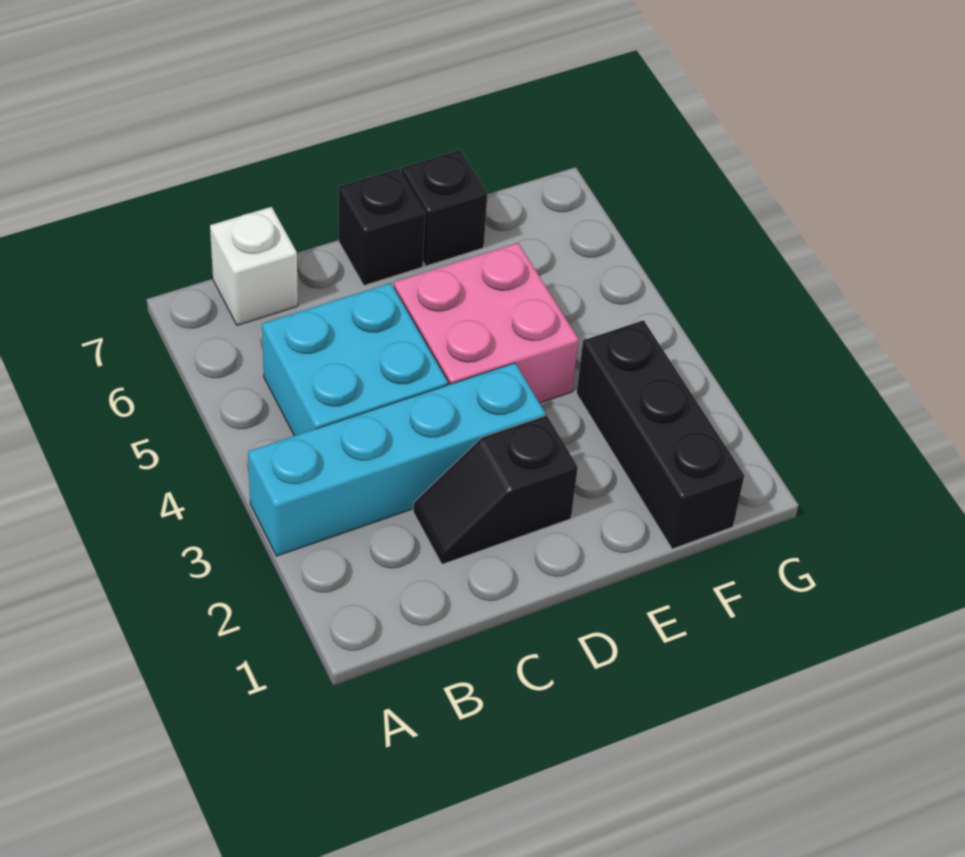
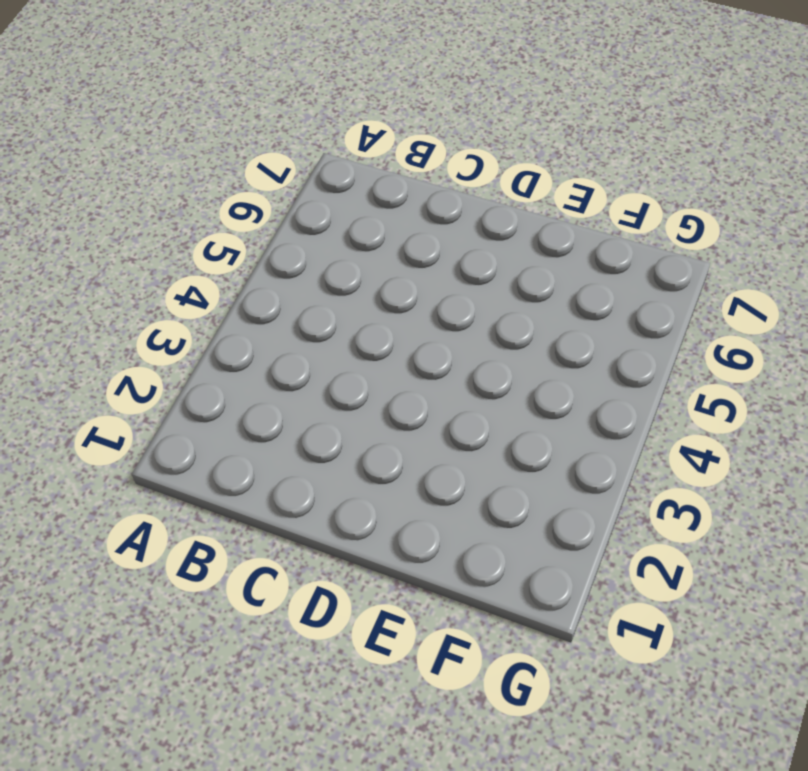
none -> cyan 1x4 brick [248,363,545,556]
none -> cyan 2x2 brick [262,283,448,436]

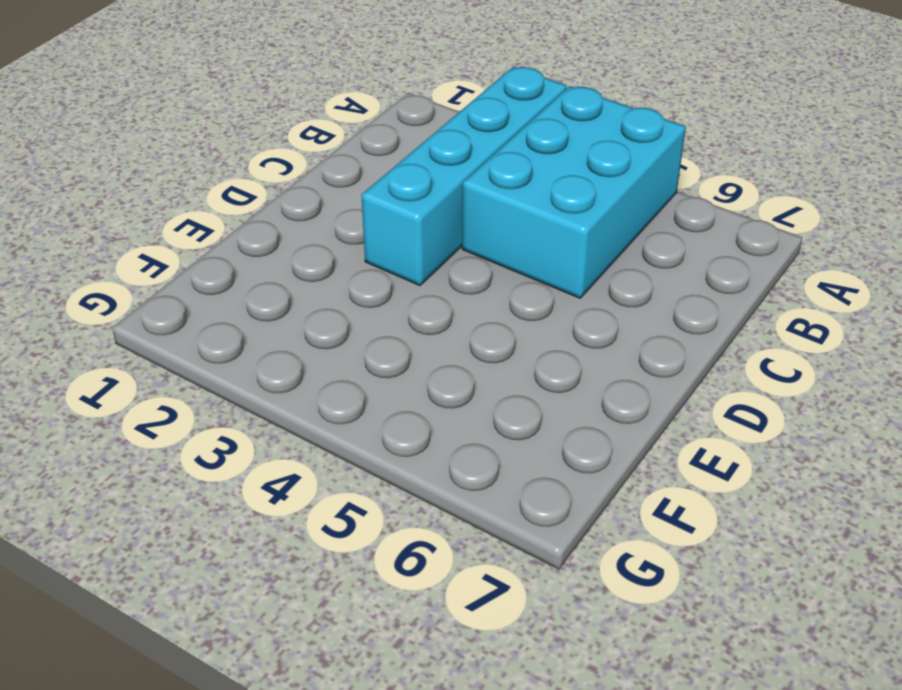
cyan 2x3 brick [462,86,686,298] -> cyan 2x2 brick [262,283,448,436]
none -> white 1x1 brick [210,207,298,325]
none -> black 1x2 slope [413,415,578,564]

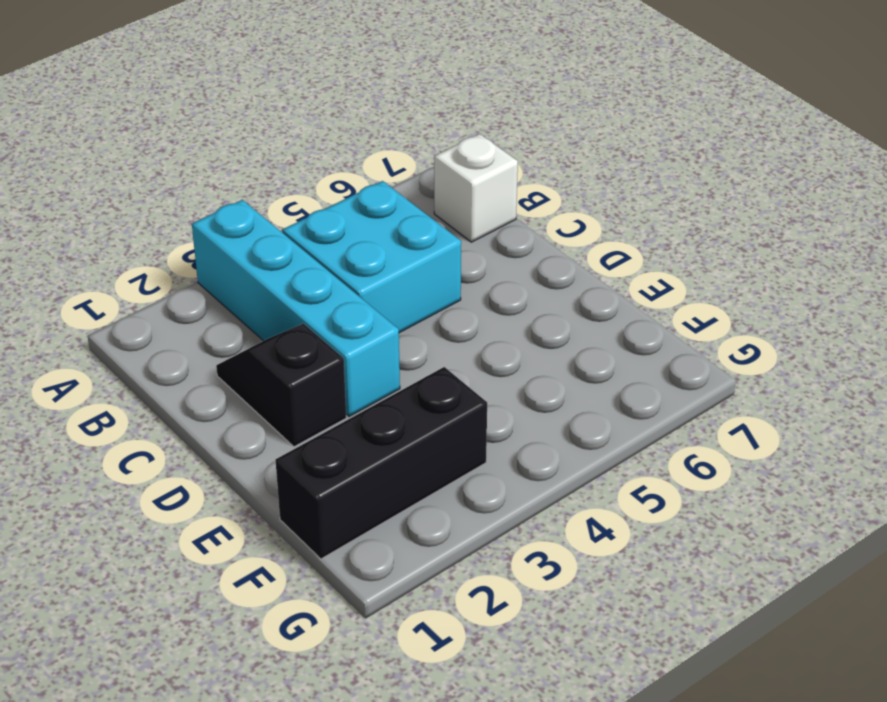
none -> pink 2x2 brick [394,243,578,403]
none -> black 1x1 brick [339,169,425,286]

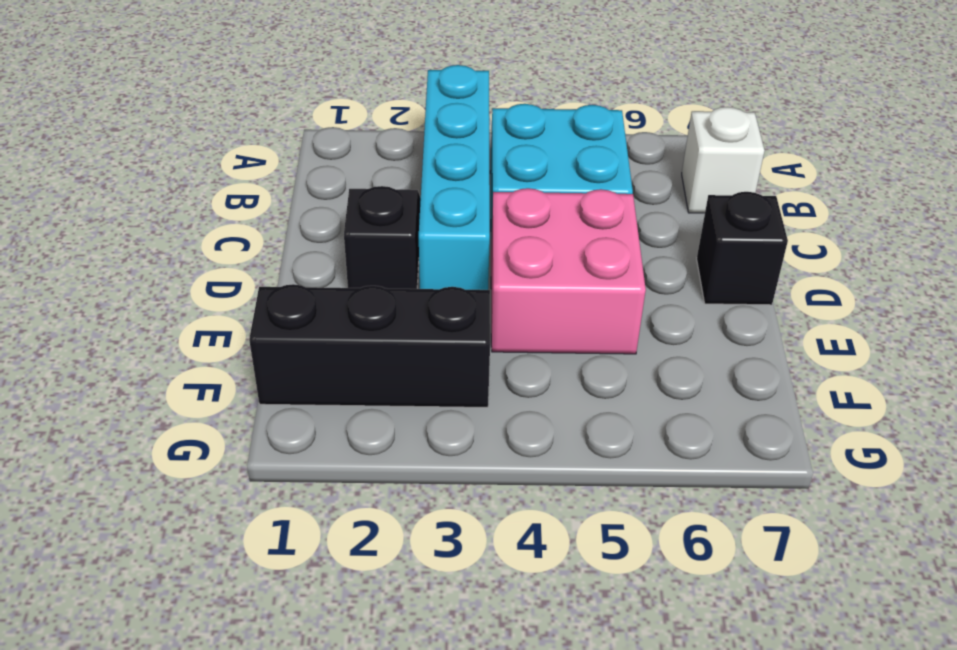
none -> black 1x1 brick [401,150,488,266]

